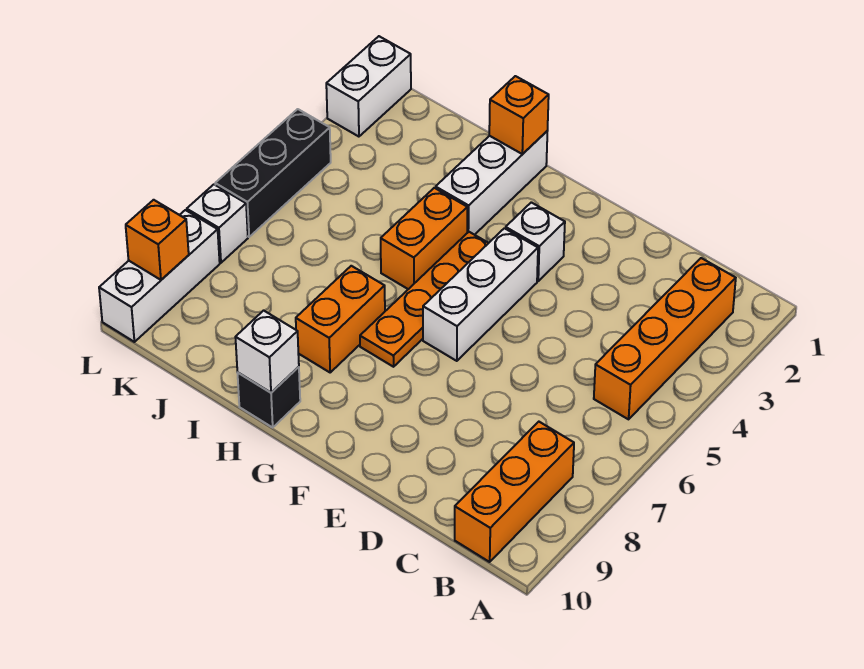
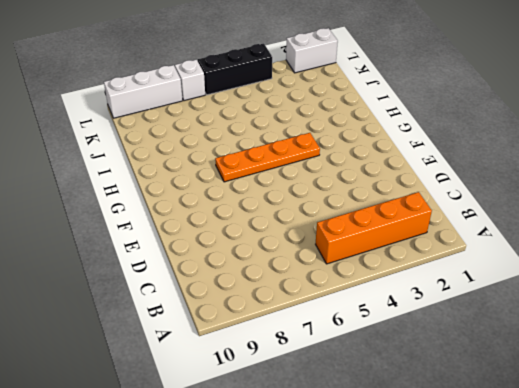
none -> orange 1x3 brick [455,422,574,562]
none -> white 1x1 brick [506,202,565,281]
none -> white 1x3 brick [423,228,538,361]

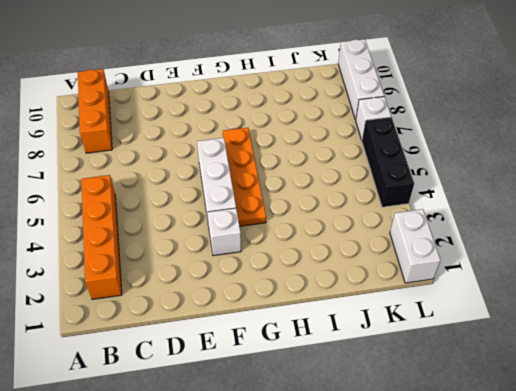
none -> white 1x3 brick [436,131,547,235]
none -> orange 1x2 brick [381,188,467,289]
none -> orange 1x2 brick [296,266,385,372]

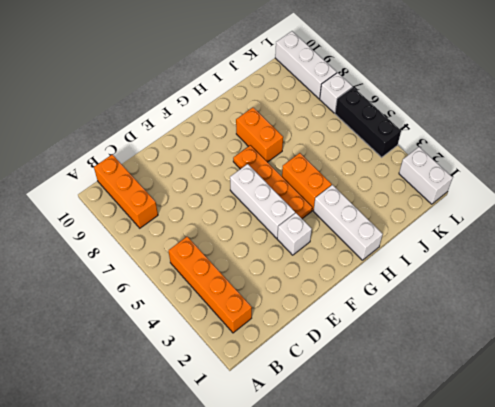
none -> black 1x1 brick [238,367,300,427]
none -> orange 1x1 brick [489,76,549,154]
none -> white 1x1 brick [235,311,299,393]

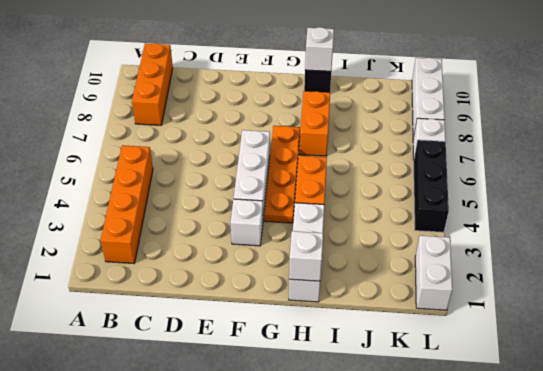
white 1x1 brick [289,231,323,281] -> orange 1x1 brick [489,76,549,154]
none -> orange 1x1 brick [126,200,189,280]

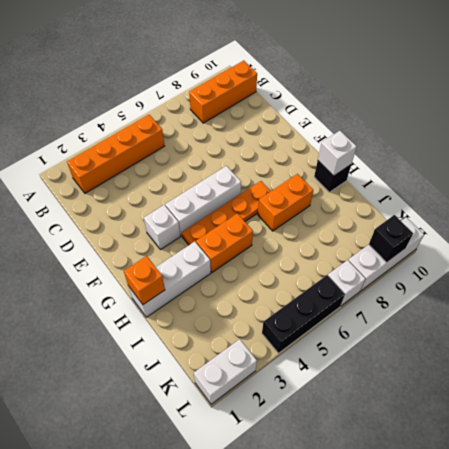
black 1x1 brick [369,215,413,263] -> orange 1x1 brick [126,200,189,280]

